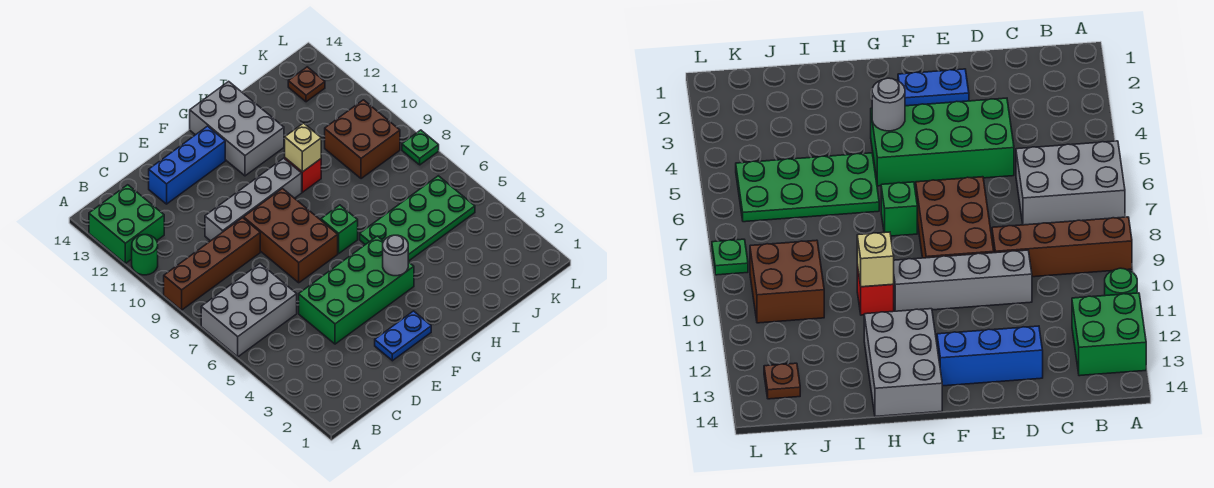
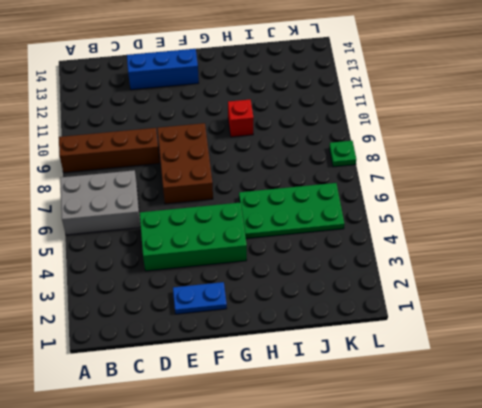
none -> green 1x1 round brick [132,235,158,275]
none -> green 2x2 brick [89,185,164,263]
none -> grey 1x4 brick [205,158,302,241]

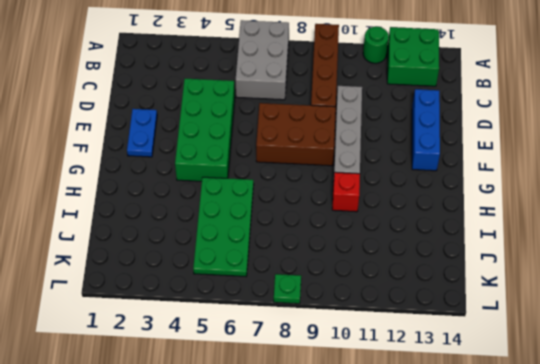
none -> green 1x1 brick [321,205,358,253]
none -> grey 2x3 brick [190,81,284,176]
none -> brown 2x2 brick [325,100,400,179]

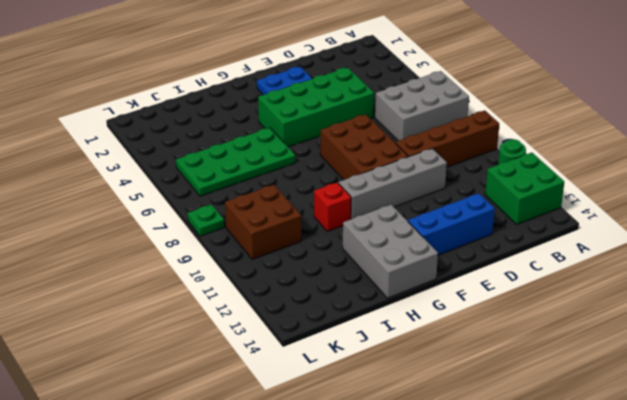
none -> green 1x1 brick [321,205,358,253]
none -> brown 1x1 plate [288,67,325,102]
none -> grey 1x1 round brick [383,235,408,276]

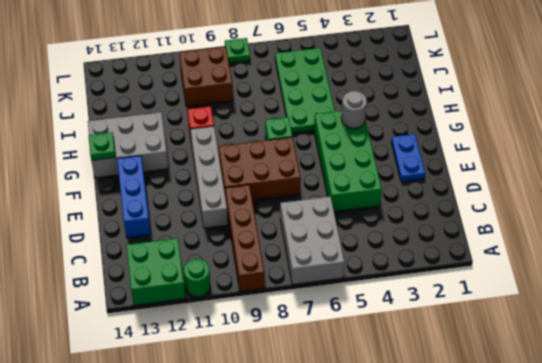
green 1x1 plate [88,132,116,160] -> none
none -> brown 1x1 plate [288,67,325,102]
none -> tan 1x1 brick [285,123,321,172]

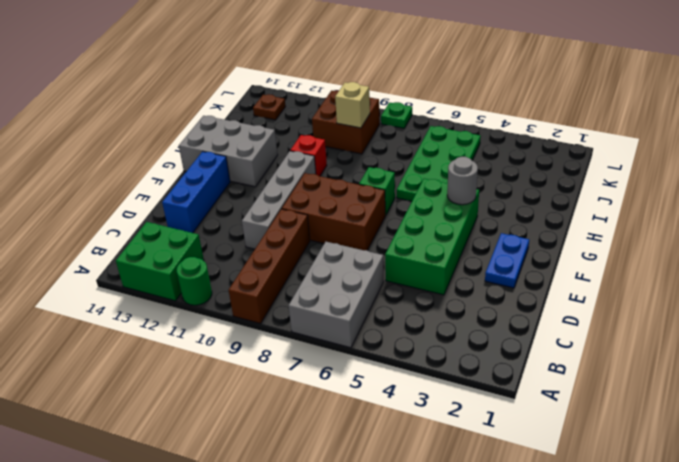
tan 1x1 brick [335,82,370,128] -> tan 1x1 brick moved to [285,123,321,172]

